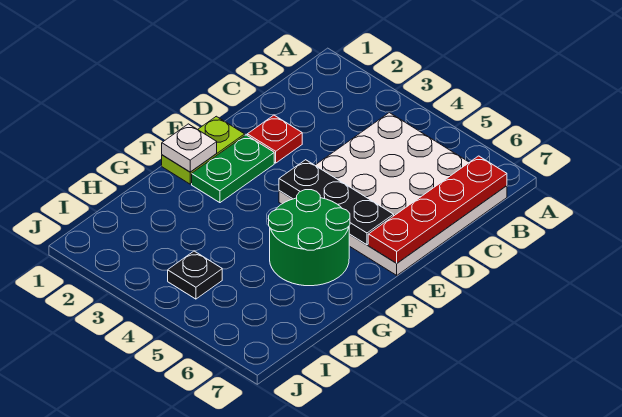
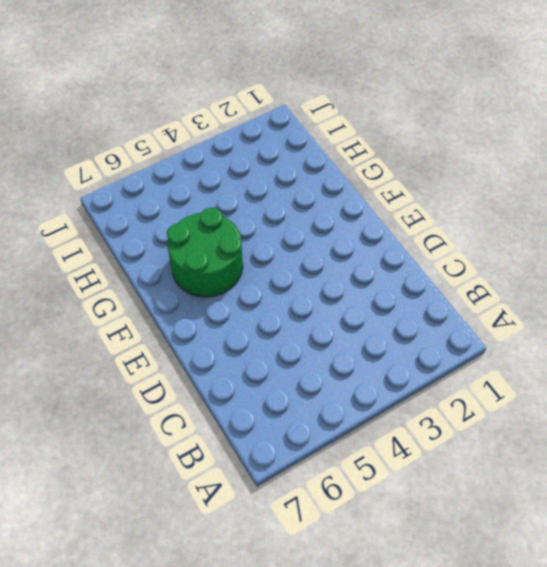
none -> white 4x4 plate [279,113,507,275]
none -> red 1x1 plate [247,115,302,163]

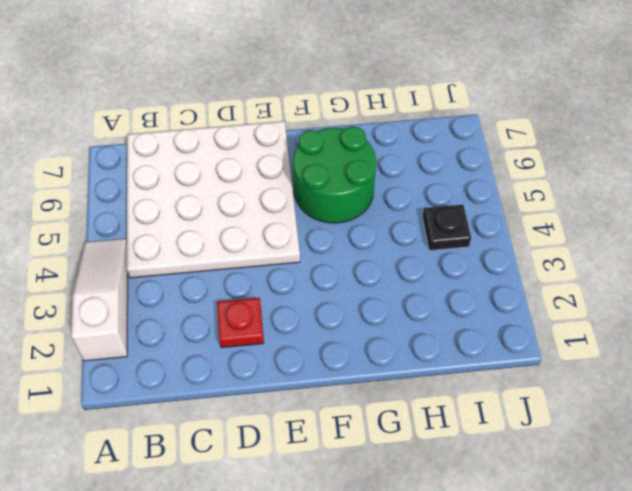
white 1x3 slope [71,238,128,361] -> none
none -> lime 1x2 plate [162,116,245,184]
none -> green 1x2 plate [192,135,274,203]

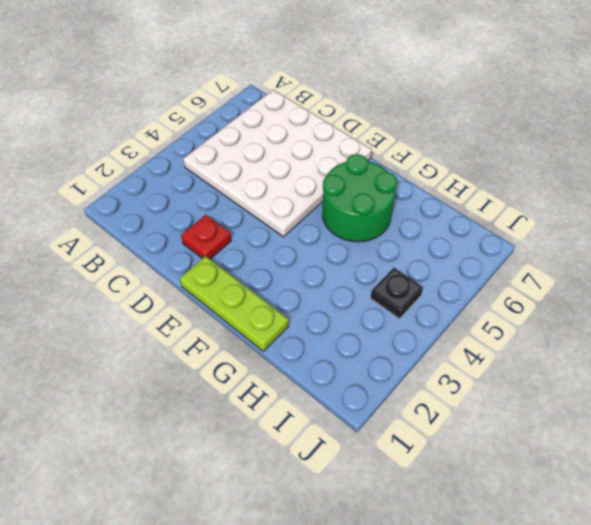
lime 1x3 plate [180,256,289,351] -> lime 1x2 plate [162,116,245,184]
none -> green 1x2 plate [192,135,274,203]
none -> red 1x4 plate [368,156,507,263]

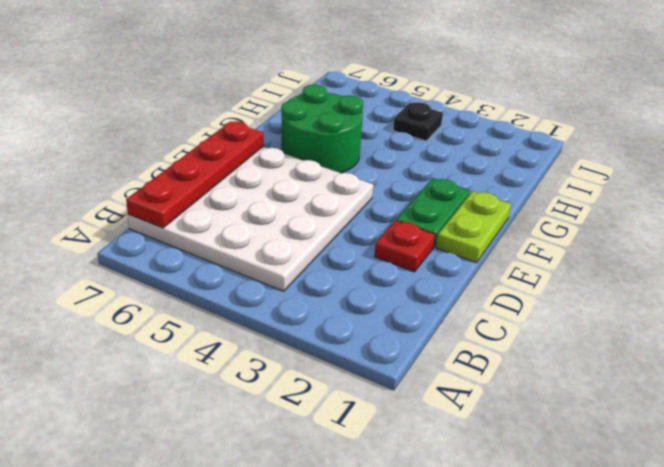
none -> black 1x3 plate [279,160,394,245]
none -> white 1x1 plate [162,124,217,172]

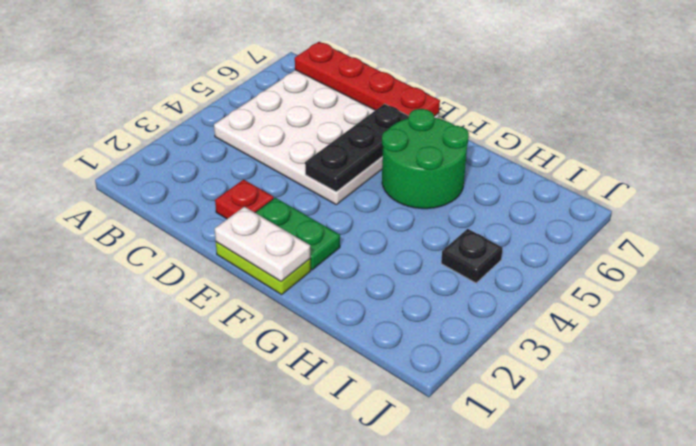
white 1x2 plate [215,207,310,281] -> white 1x1 plate [162,124,217,172]

